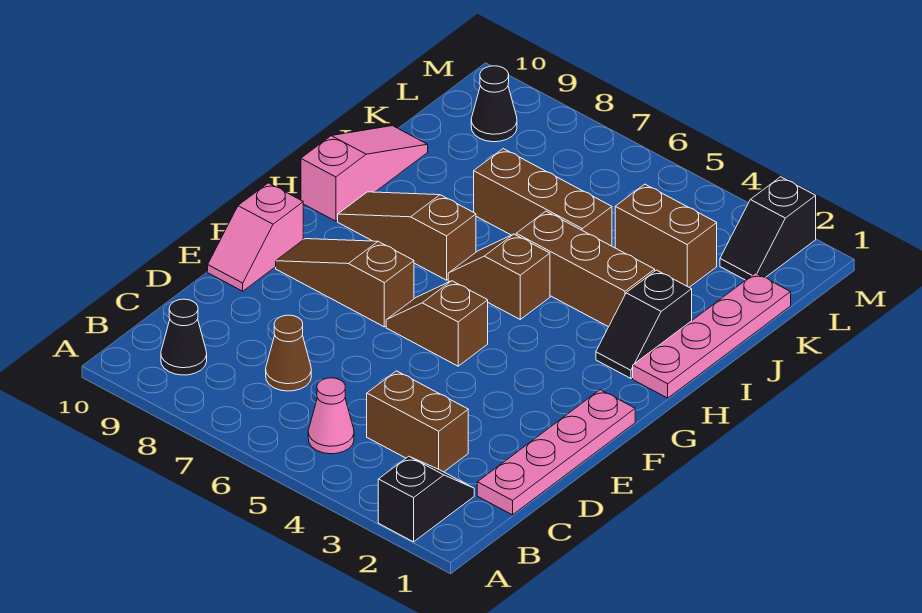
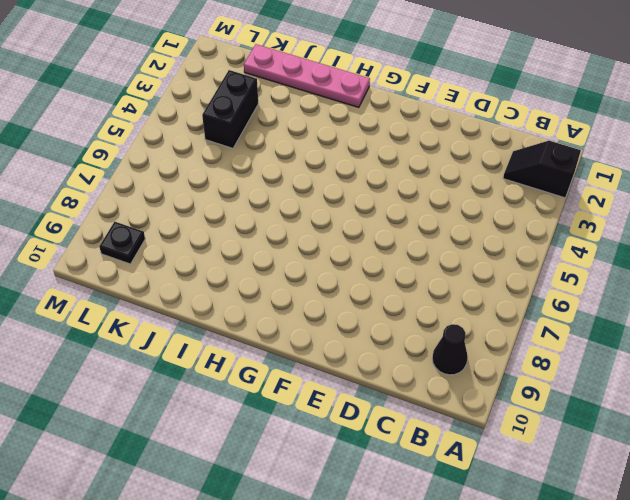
black 1x2 brick [202,70,258,148] -> brown 1x2 brick [615,184,717,287]
black 1x1 plate [99,222,145,264] -> black 1x1 cone [471,66,517,142]
none -> pink 1x1 cone [308,378,354,454]
none -> pink 1x4 plate [477,390,635,515]
none -> brown 1x2 brick [367,371,468,472]

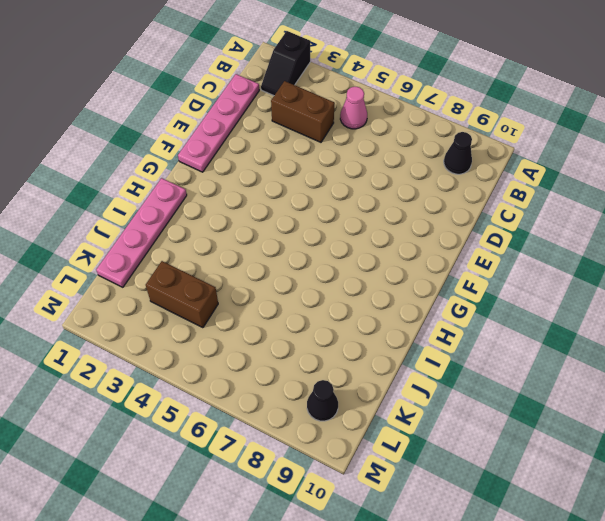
none -> brown 1x1 cone [266,315,311,391]
none -> pink 1x2 slope [208,183,303,291]
none -> brown 1x2 slope [386,281,488,366]

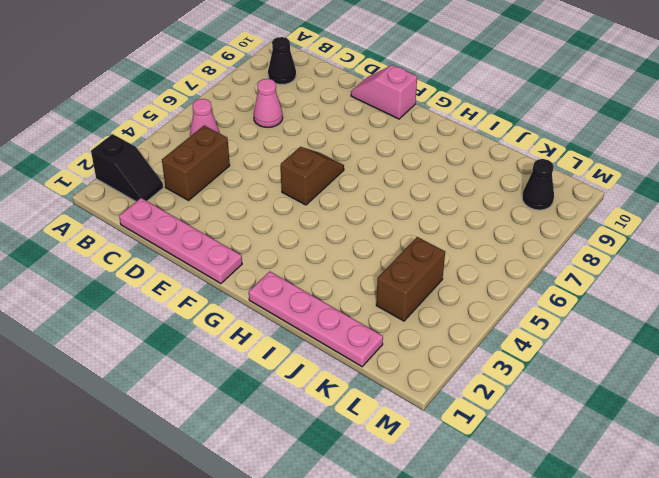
pink 1x1 cone [253,79,283,128] -> brown 1x1 cone [266,315,311,391]
none -> brown 1x3 slope [276,239,414,327]
none -> black 1x2 slope [596,270,692,378]
none -> brown 1x2 slope [448,234,550,319]

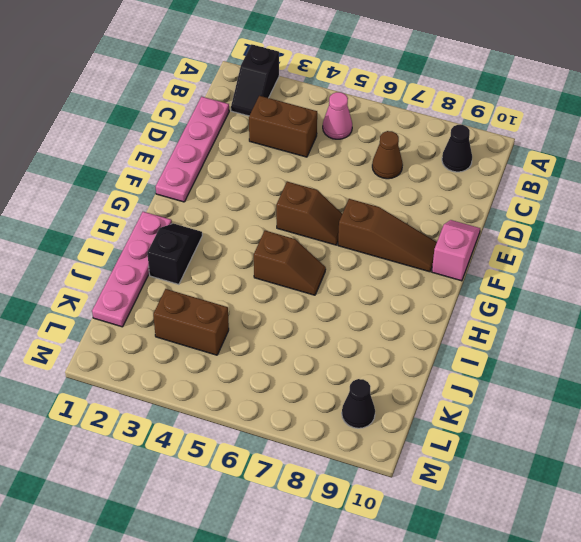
none -> brown 1x3 slope [338,192,476,280]
none -> pink 1x3 slope [301,126,428,221]
none -> brown 1x3 brick [516,211,655,327]

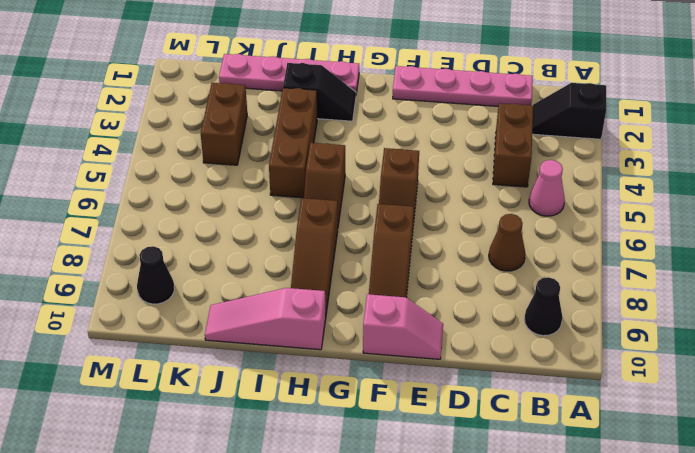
none -> brown 1x3 brick [474,149,612,246]
none -> black 1x2 slope [720,177,816,280]

